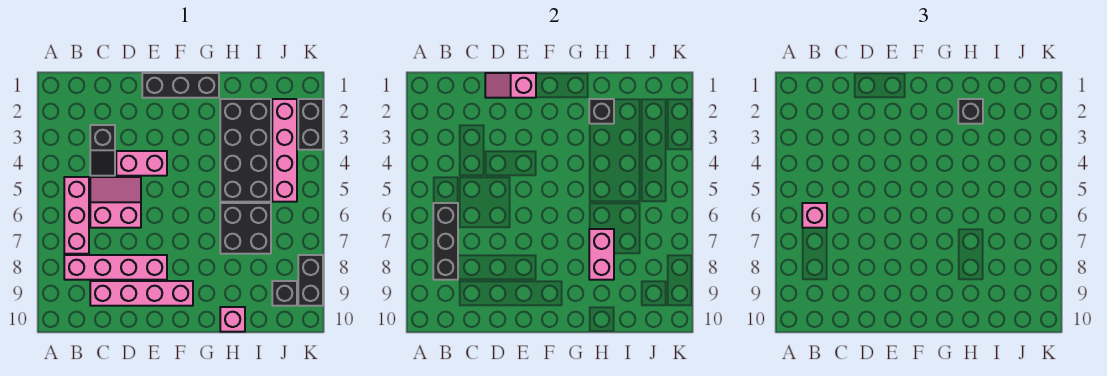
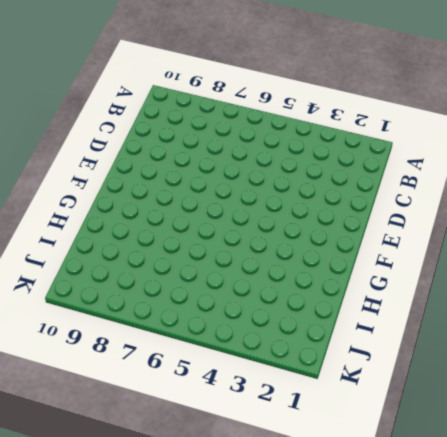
none -> pink 1x3 brick [64,177,89,254]
none -> pink 1x4 brick [64,255,167,280]
none -> black 1x2 slope [90,125,115,176]

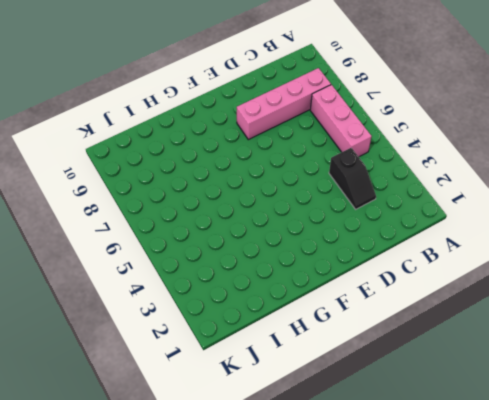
black 1x2 slope [329,147,376,209] -> black 1x2 slope turned to [90,125,115,176]
none -> pink 2x2 slope [90,177,141,228]
none -> pink 1x4 brick [90,281,193,306]
none -> pink 1x2 brick [116,151,167,176]

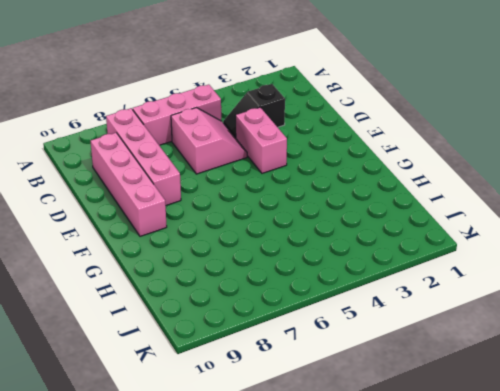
none -> black 1x3 brick [142,73,219,98]
none -> black 2x4 brick [220,99,271,202]
none -> black 2x2 brick [220,203,271,254]

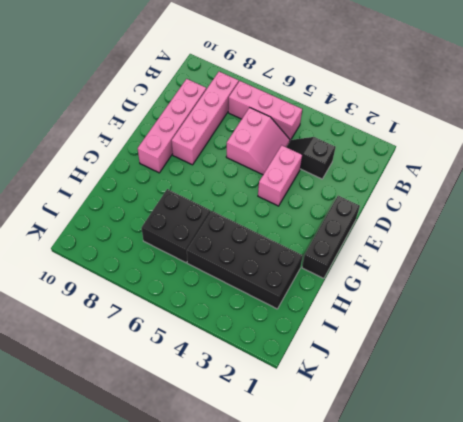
none -> pink 1x1 brick [220,307,245,332]
none -> pink 1x4 brick [272,99,297,202]
none -> black 1x1 brick [272,281,297,306]

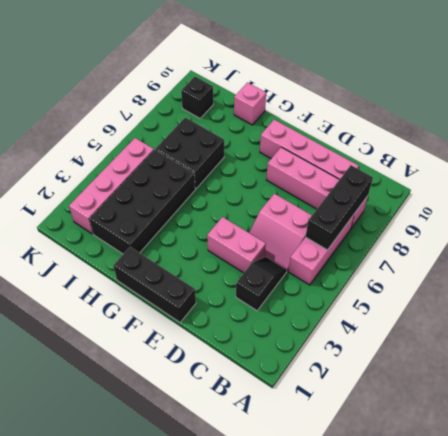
none -> black 1x2 brick [298,99,323,150]
none -> black 1x2 brick [298,255,323,306]
none -> pink 1x2 slope [485,73,536,98]

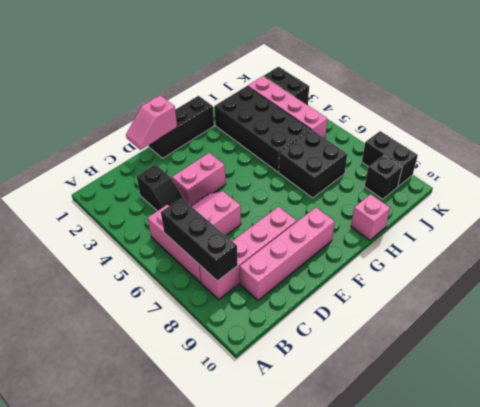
none -> black 1x1 brick [589,99,614,124]
none -> pink 1x2 brick [589,229,614,280]
none -> pink 1x1 brick [802,203,827,228]

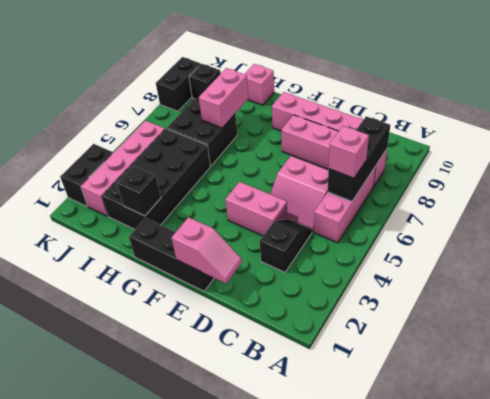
none -> black 1x1 brick [958,99,983,124]

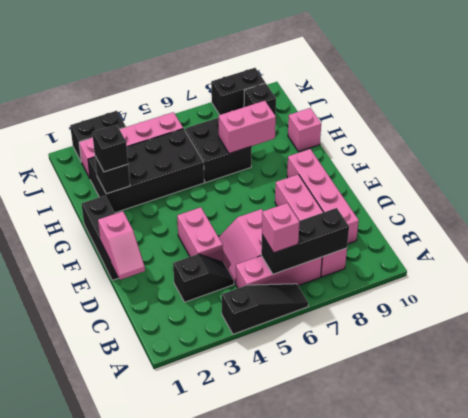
black 1x3 slope [222,284,308,334] -> none

